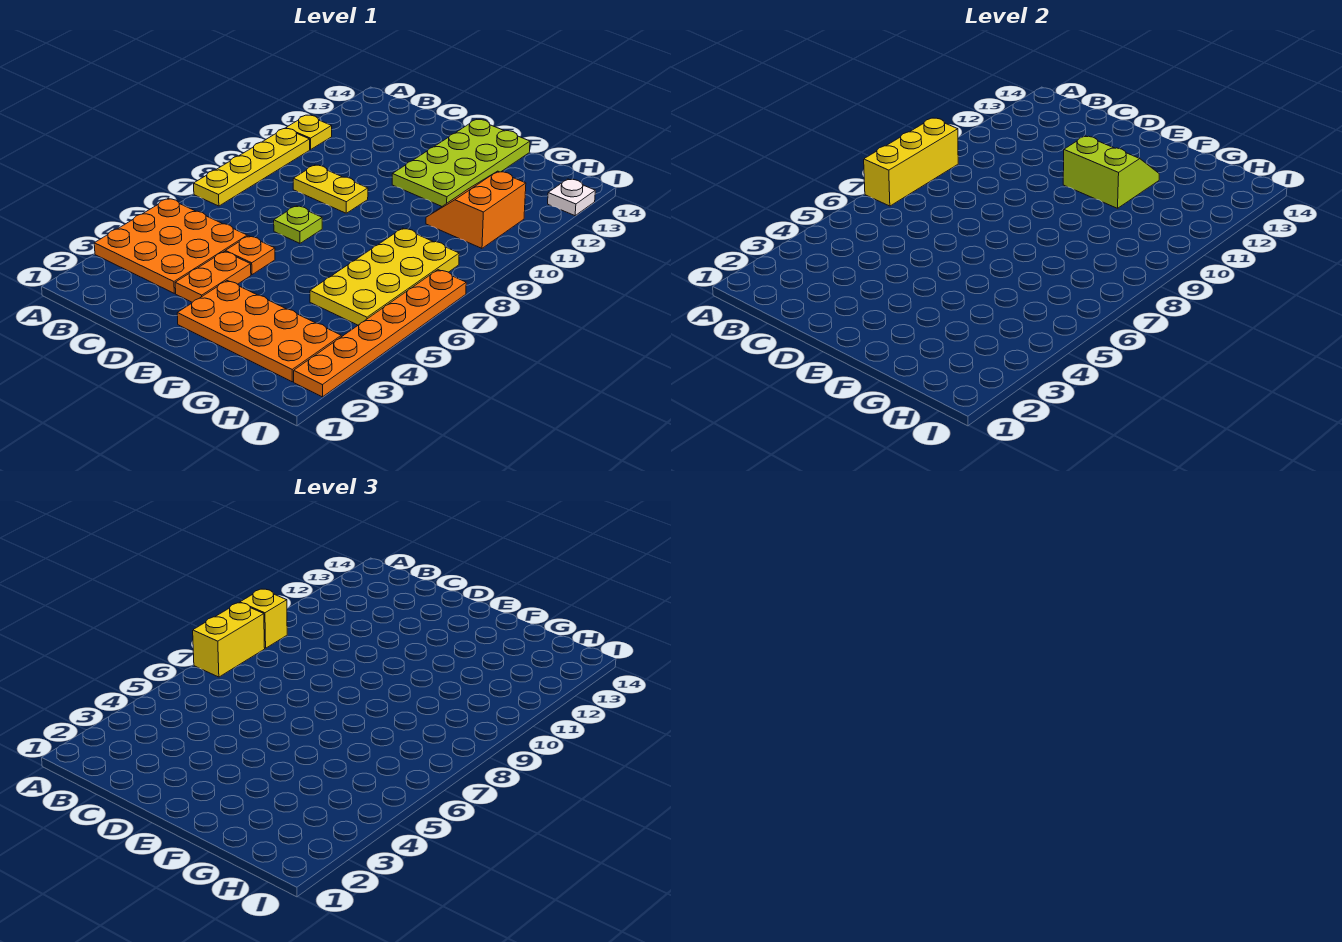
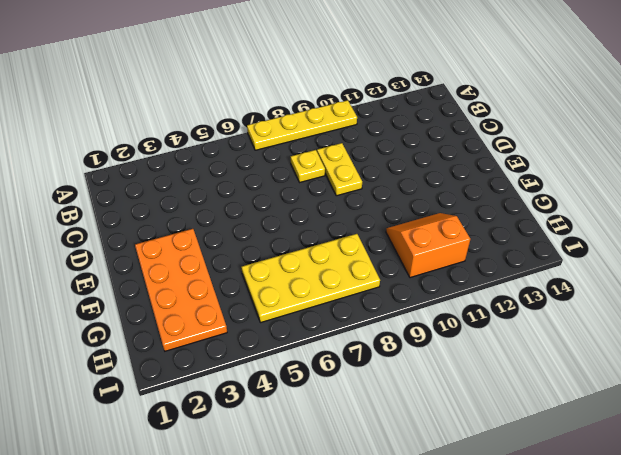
yellow 1x1 plate [291,150,325,182] -> yellow 1x1 plate moved to [286,115,332,150]
none -> orange 3x3 plate [94,198,247,293]
none -> orange 1x2 plate [175,251,251,302]
none -> orange 1x1 plate [225,236,275,275]

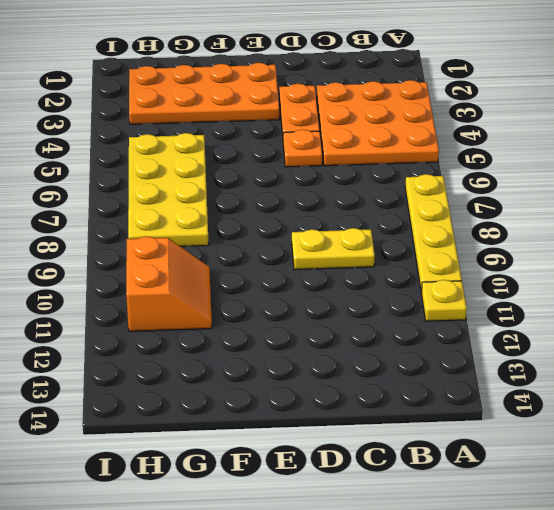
none -> lime 1x1 plate [274,206,322,243]
none -> lime 2x4 plate [392,119,530,206]
none -> orange 1x6 plate [294,270,466,397]

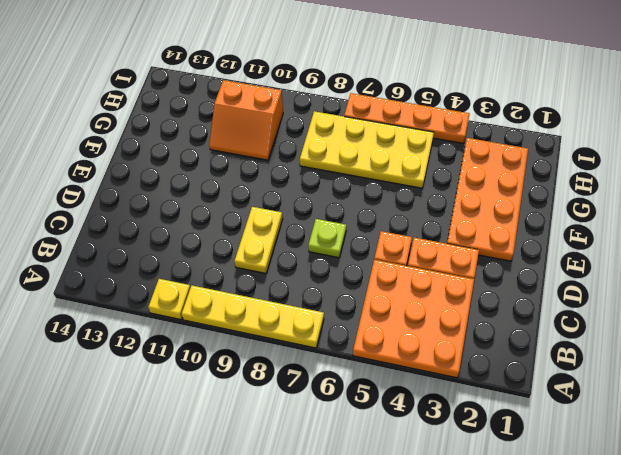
orange 1x4 plate [344,93,470,144] -> orange 1x6 plate [294,270,466,397]
none -> lime 2x4 plate [392,119,530,206]
none -> white 1x1 plate [548,179,595,216]
none -> yellow 1x3 brick [864,118,958,206]

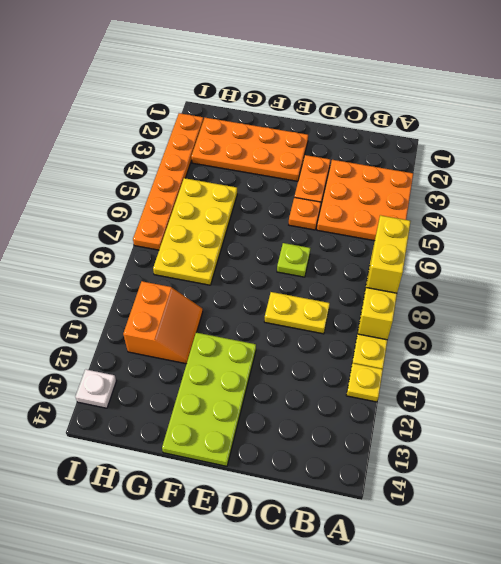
none -> lime 2x2 slope [1063,136,1159,208]
none -> yellow 1x1 brick [240,589,287,648]

